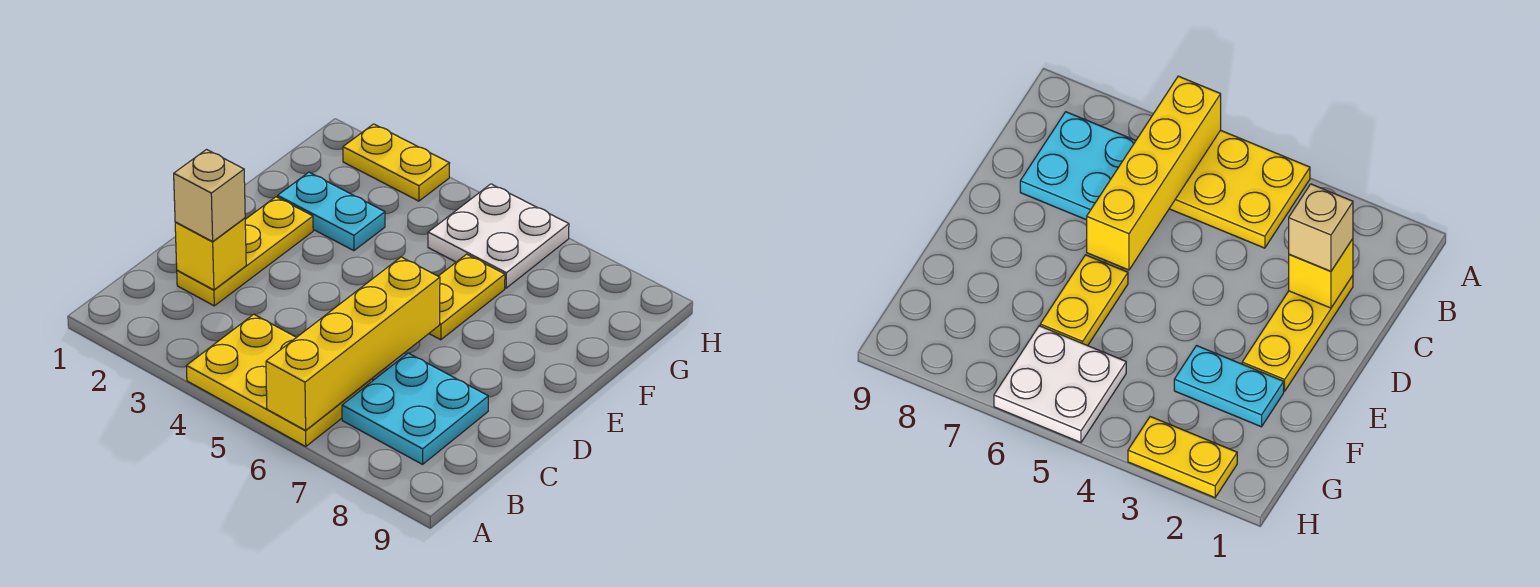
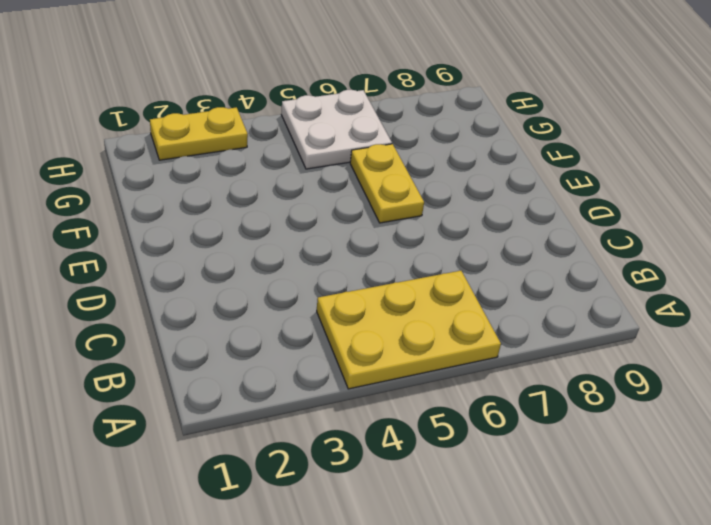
none -> cyan 2x2 plate [342,353,488,464]
none -> yellow 1x3 plate [177,197,313,306]

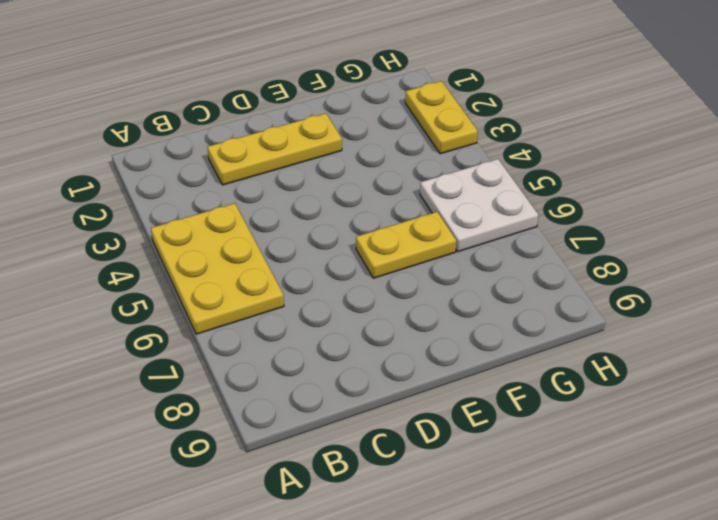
none -> cyan 2x2 plate [342,353,488,464]
none -> cyan 1x2 plate [278,172,385,251]

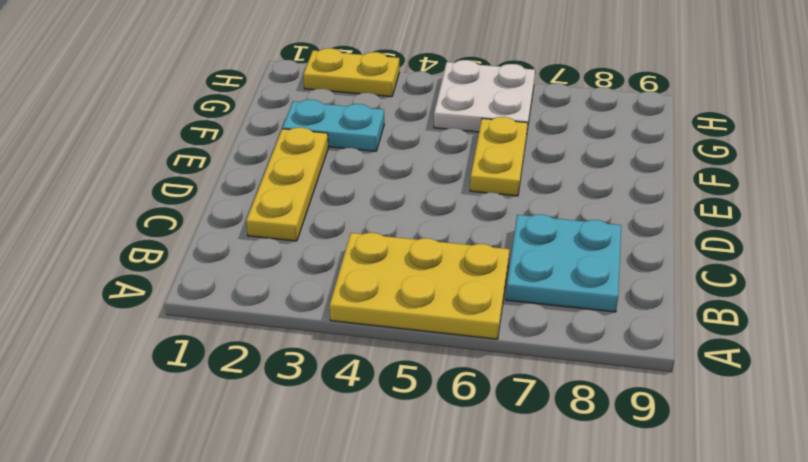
none -> yellow 1x4 brick [266,257,440,430]
none -> yellow 1x1 brick [175,218,246,290]

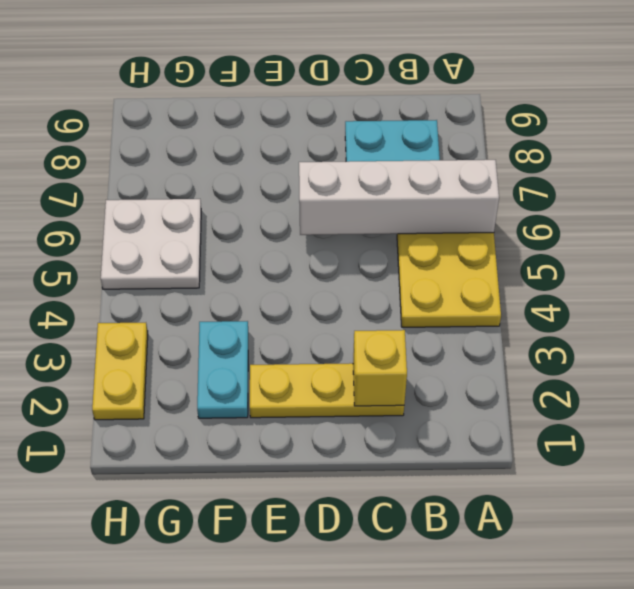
white 1x4 brick [299,160,499,235] -> yellow 1x4 brick [266,257,440,430]
none -> yellow 1x2 plate [429,254,505,340]
none -> tan 1x1 brick [174,150,245,242]

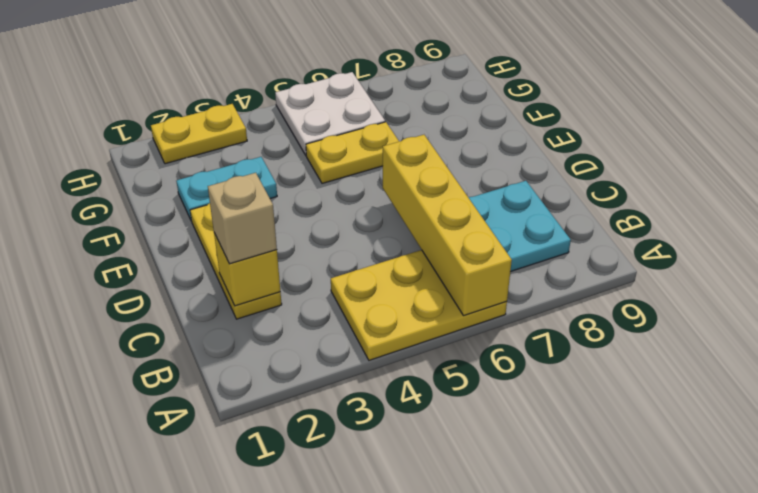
yellow 1x2 plate [306,122,399,183] -> yellow 1x2 plate turned to [429,254,505,340]

